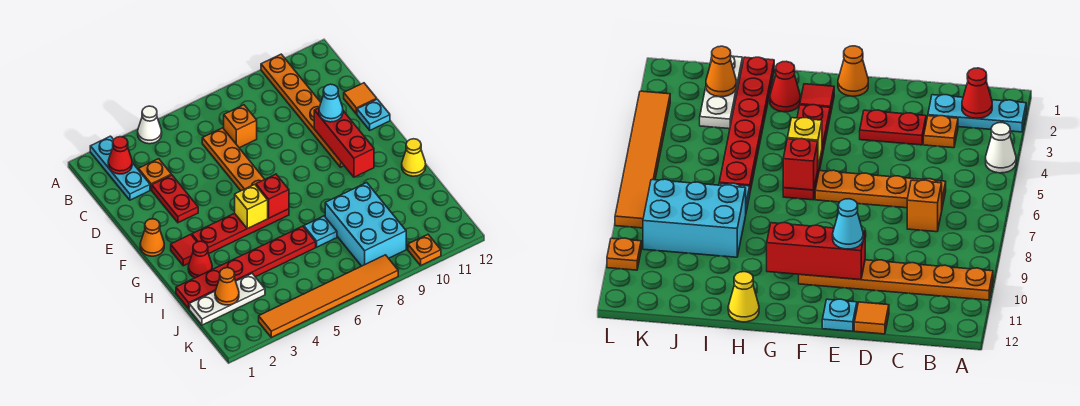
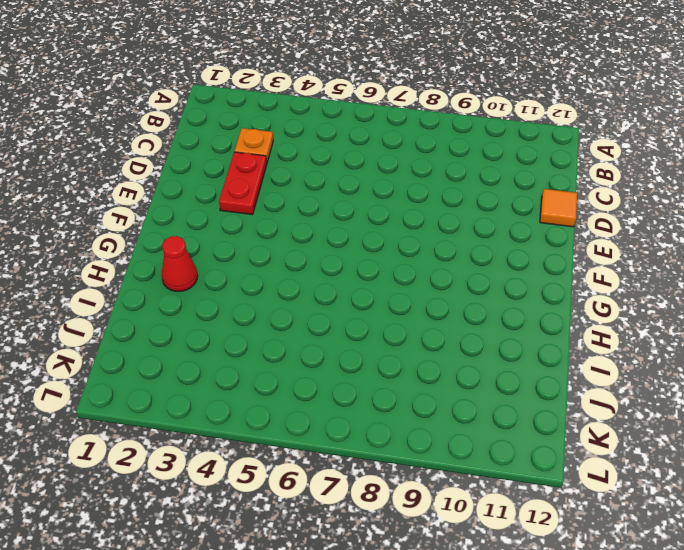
none -> cyan 1x3 plate [90,136,150,200]
none -> white 1x1 cone [138,106,162,144]
none -> orange 1x6 plate [261,54,344,167]

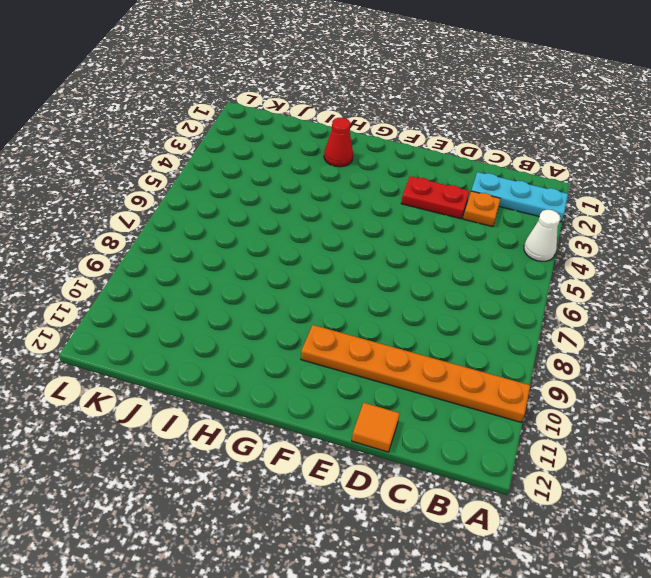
none -> orange 1x4 plate [202,128,265,191]
none -> orange 1x1 brick [224,105,257,148]
none -> cyan 1x1 plate [357,99,390,130]

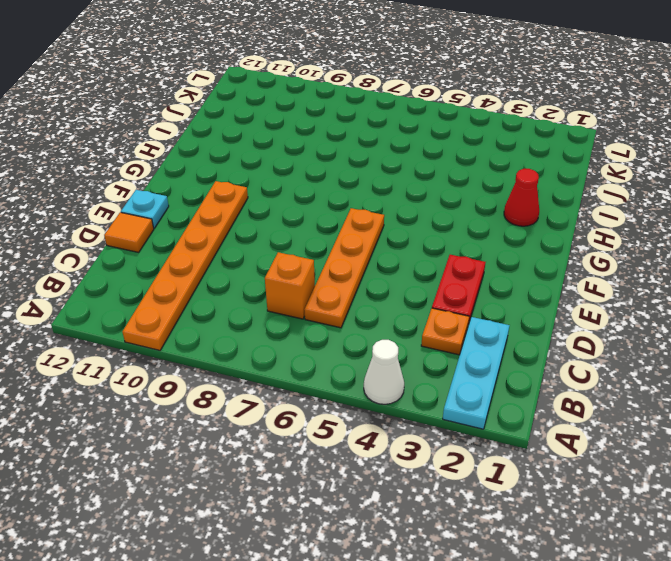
none -> orange 1x1 cone [140,219,164,256]
none -> red 1x1 tile [171,235,197,266]
none -> red 1x4 plate [192,209,289,254]

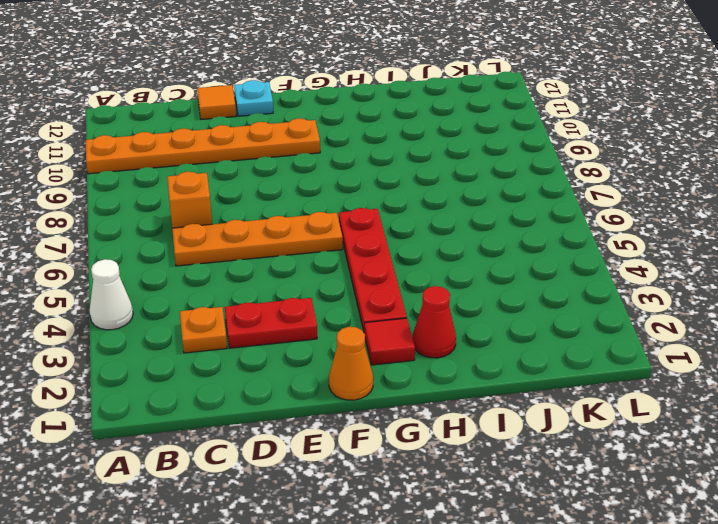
none -> cyan 1x3 plate [90,136,150,200]
none -> yellow 1x1 cone [402,139,426,176]
none -> red 1x6 plate [176,226,316,309]

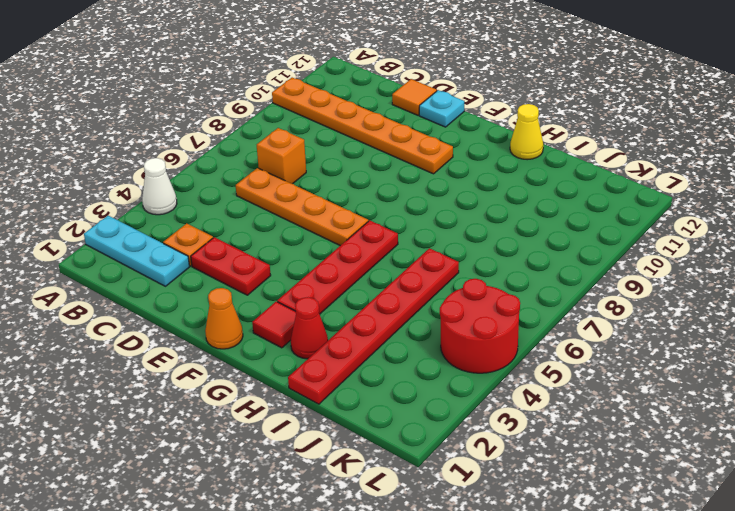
red 2x2 round brick [440,279,520,373] -> orange 1x6 tile [259,255,398,337]
none -> cyan 1x1 plate [304,216,337,247]
none -> cyan 2x3 brick [325,183,406,266]
none -> white 1x3 plate [189,274,265,325]

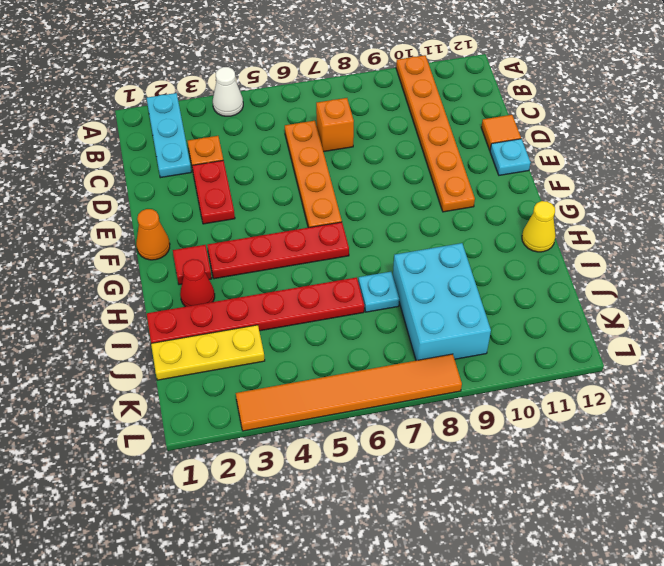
yellow 1x3 plate [151,325,265,380] -> white 1x3 plate [189,274,265,325]
none -> orange 1x1 plate [408,235,441,265]
none -> red 1x1 cone [108,137,132,174]
none -> red 1x3 brick [314,108,374,177]

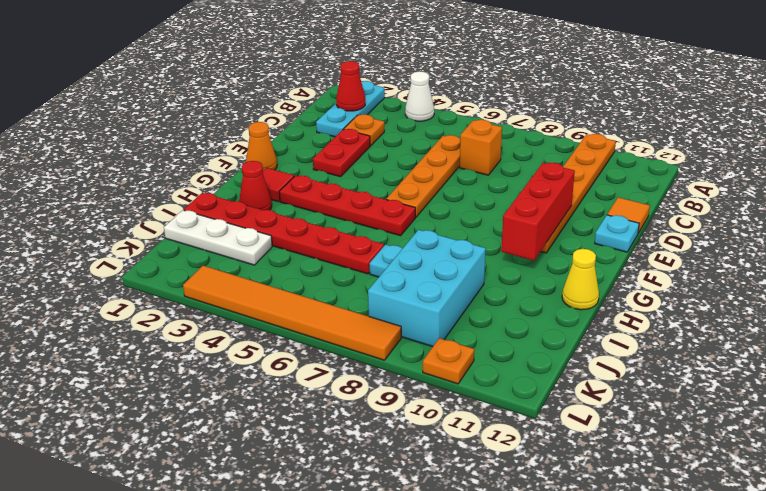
none -> yellow 1x1 brick [235,184,268,229]
none -> red 1x1 brick [256,174,289,218]
none -> orange 1x1 cone [215,268,239,305]

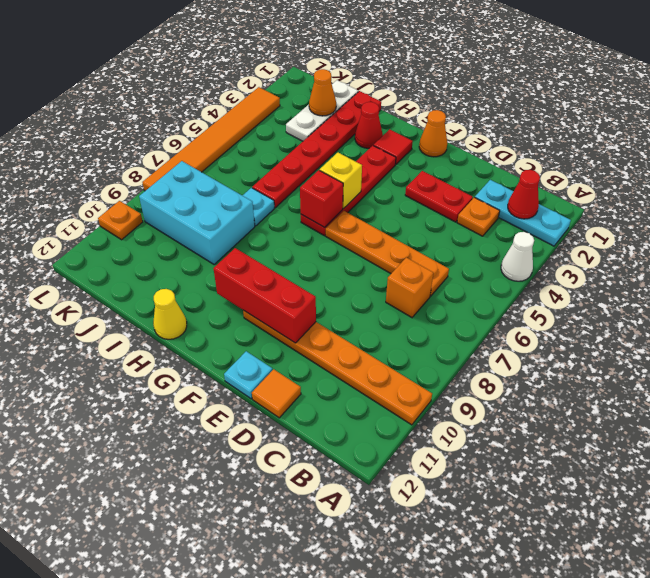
none -> cyan 1x1 cone [319,84,343,122]

